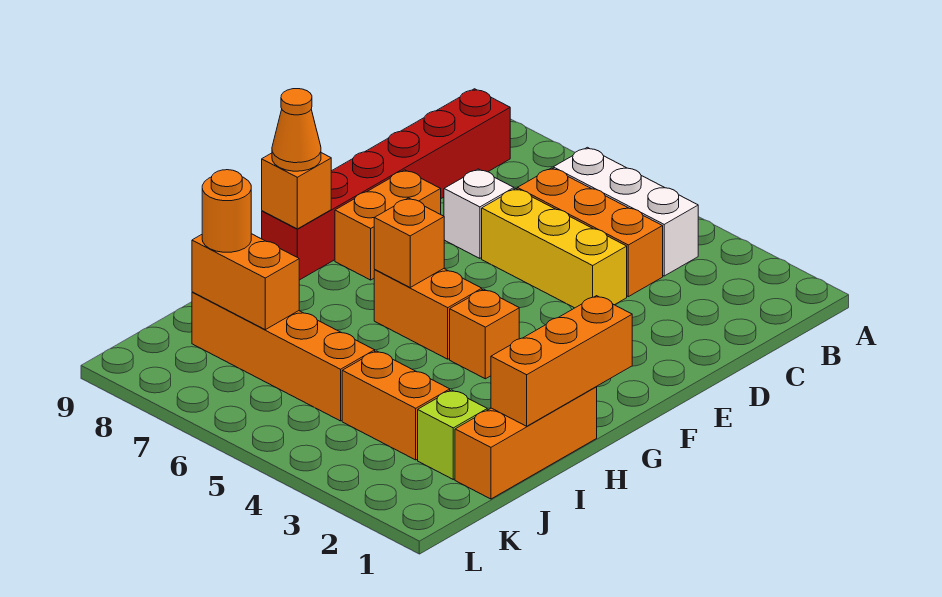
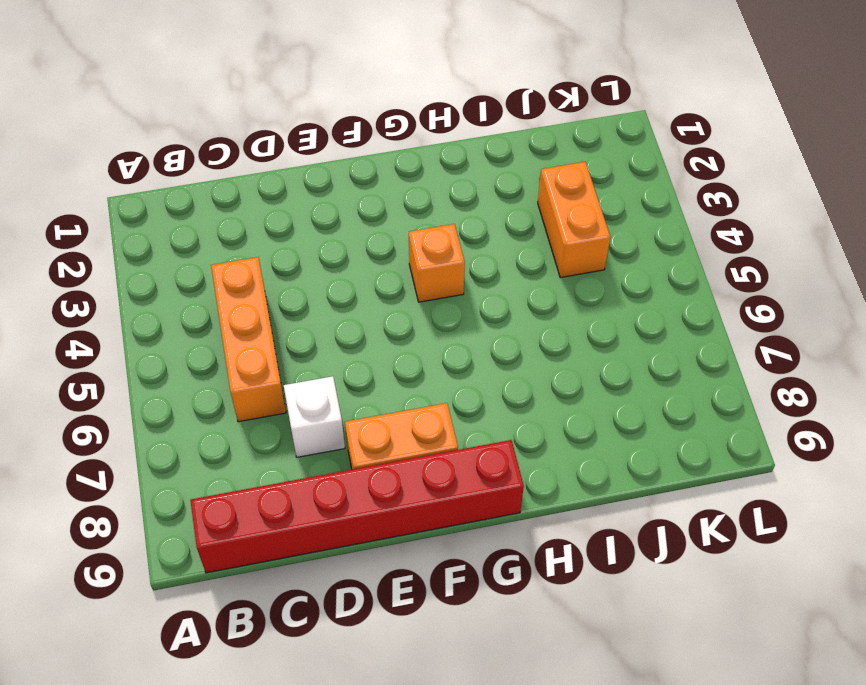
none -> white 1x3 brick [553,147,698,276]
none -> yellow 1x3 brick [482,189,627,308]
none -> orange 1x2 brick [374,269,482,359]

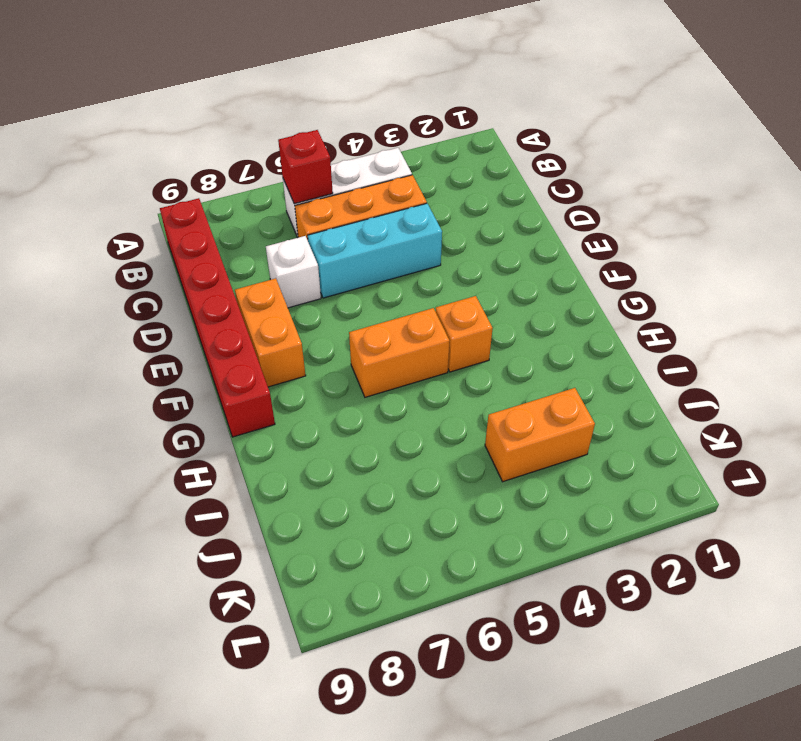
red 1x1 brick [278,130,333,204] -> none
cyan 1x3 brick [308,203,442,298] -> yellow 1x3 brick [482,189,627,308]
none -> orange 1x3 brick [455,387,597,499]
none -> lime 1x1 brick [418,390,487,479]
none -> orange 1x4 brick [192,292,375,421]

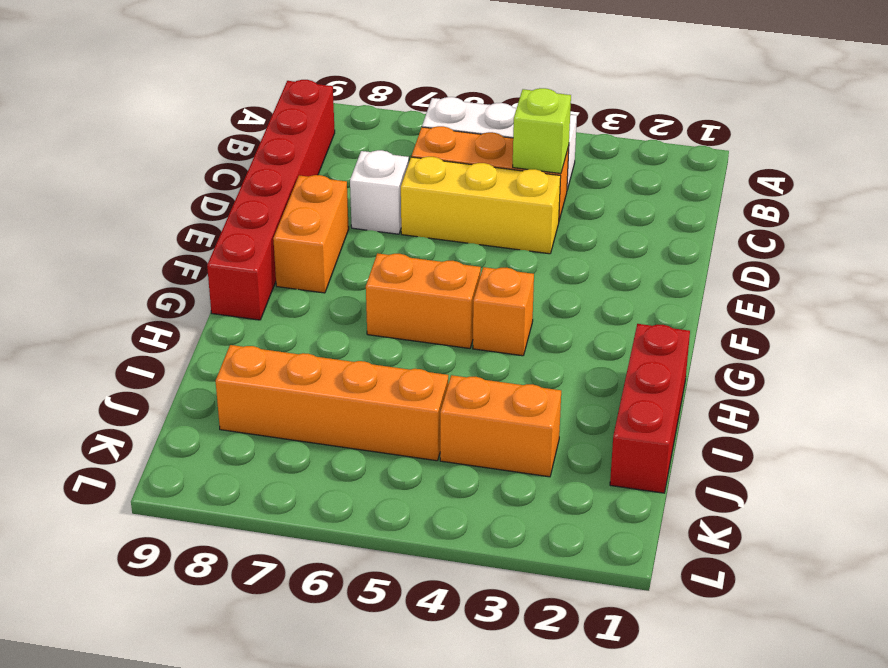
lime 1x1 brick [513,88,571,173] -> lime 1x1 brick moved to [418,390,487,479]
red 1x3 brick [610,324,690,493] -> orange 1x3 brick [455,387,597,499]
none -> orange 1x3 brick [491,296,632,426]
none -> orange 1x1 brick [374,198,444,287]
none -> orange 1x1 brick [262,153,331,229]

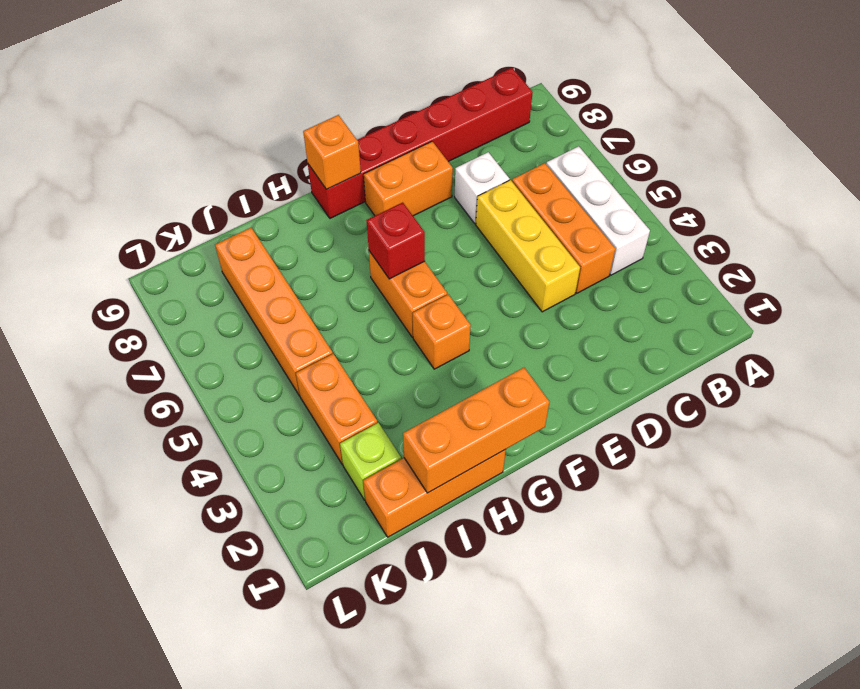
red 1x1 brick [366,202,425,279] -> orange 1x1 brick [374,198,444,287]
none -> orange 1x2 brick [192,234,299,330]
none -> orange 1x1 cone [272,89,321,171]
none -> orange 1x1 round brick [202,170,251,252]

